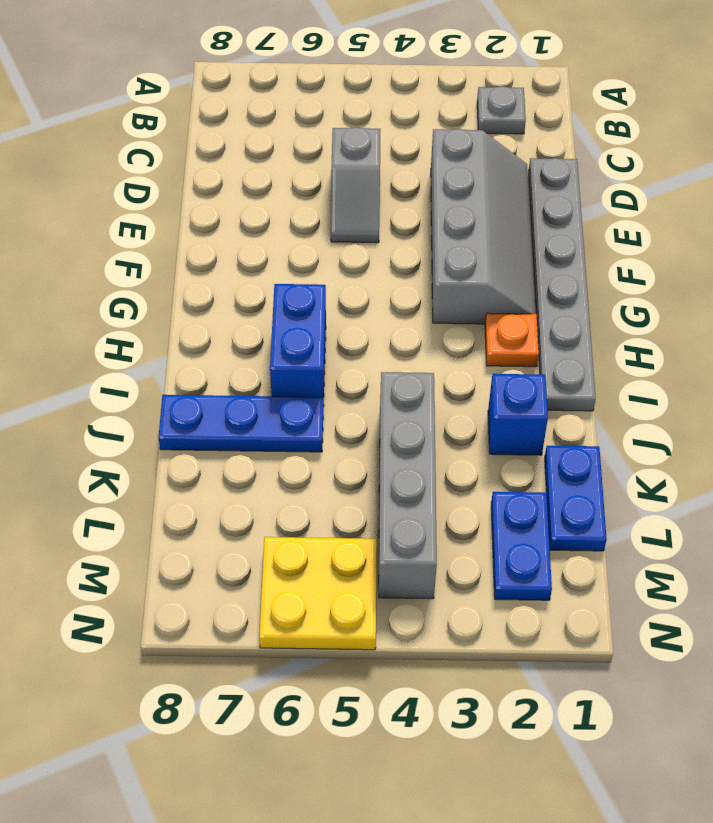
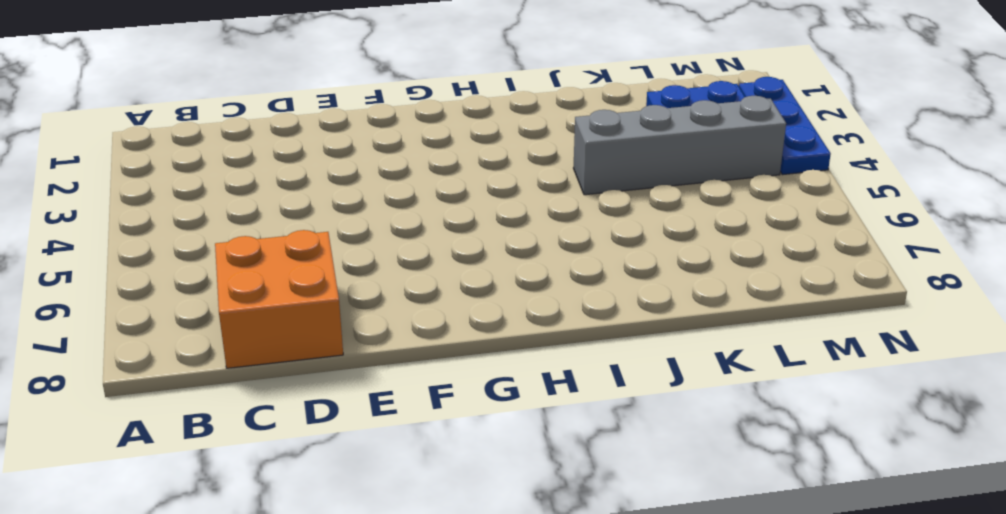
orange 2x2 brick [215,230,343,368] -> none
blue 1x3 plate [739,77,831,175] -> blue 1x3 plate moved to [159,395,323,452]
none -> grey 1x1 plate [477,86,526,134]
none -> grey 1x6 plate [529,158,596,411]
none -> grey 2x4 slope [431,129,535,324]

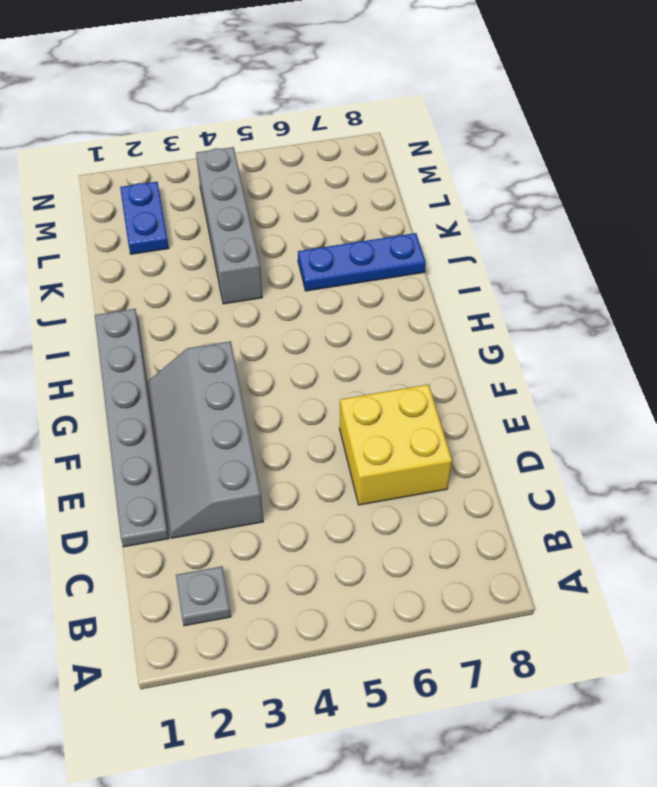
yellow 2x2 brick [340,384,452,505] -> none
none -> grey 1x2 slope [331,127,380,243]
none -> orange 1x1 plate [485,313,539,367]
none -> blue 1x2 brick [270,284,326,407]

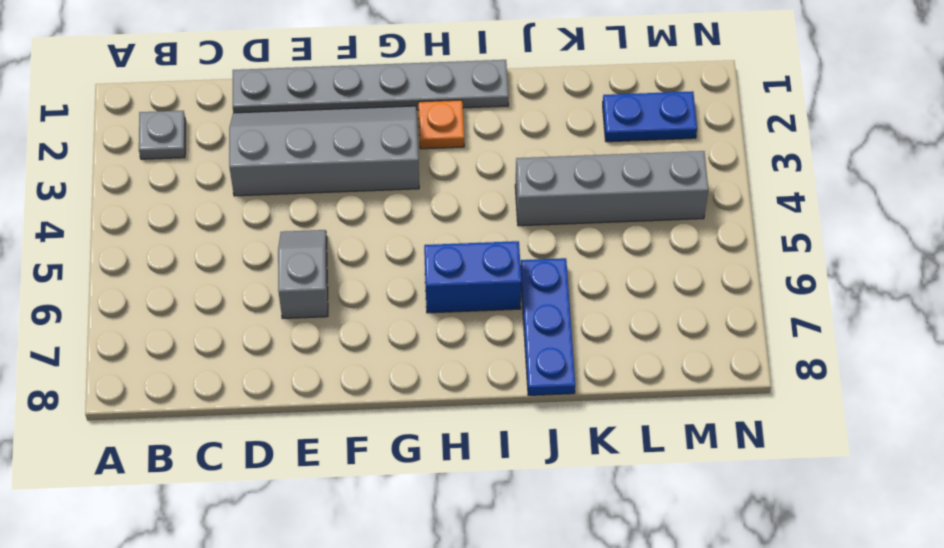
grey 1x2 slope [278,230,328,318] -> grey 1x2 slope turned to [331,127,380,243]
none -> blue 1x1 brick [488,374,548,455]
none -> blue 1x2 plate [545,446,607,551]
none -> yellow 2x2 plate [259,537,377,650]

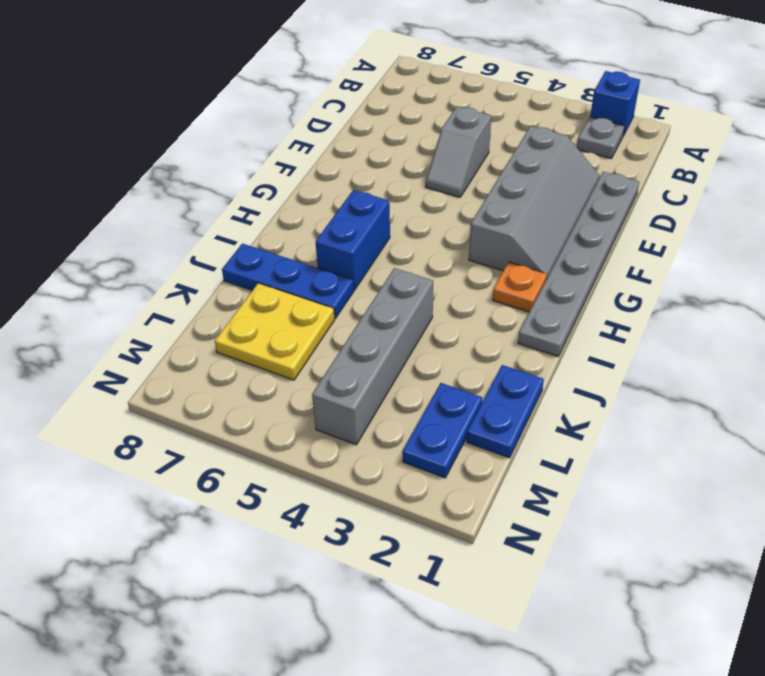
blue 1x1 brick [590,71,640,136] -> blue 1x1 brick moved to [488,374,548,455]
yellow 2x2 plate [215,283,335,380] -> yellow 2x2 plate moved to [259,537,377,650]

